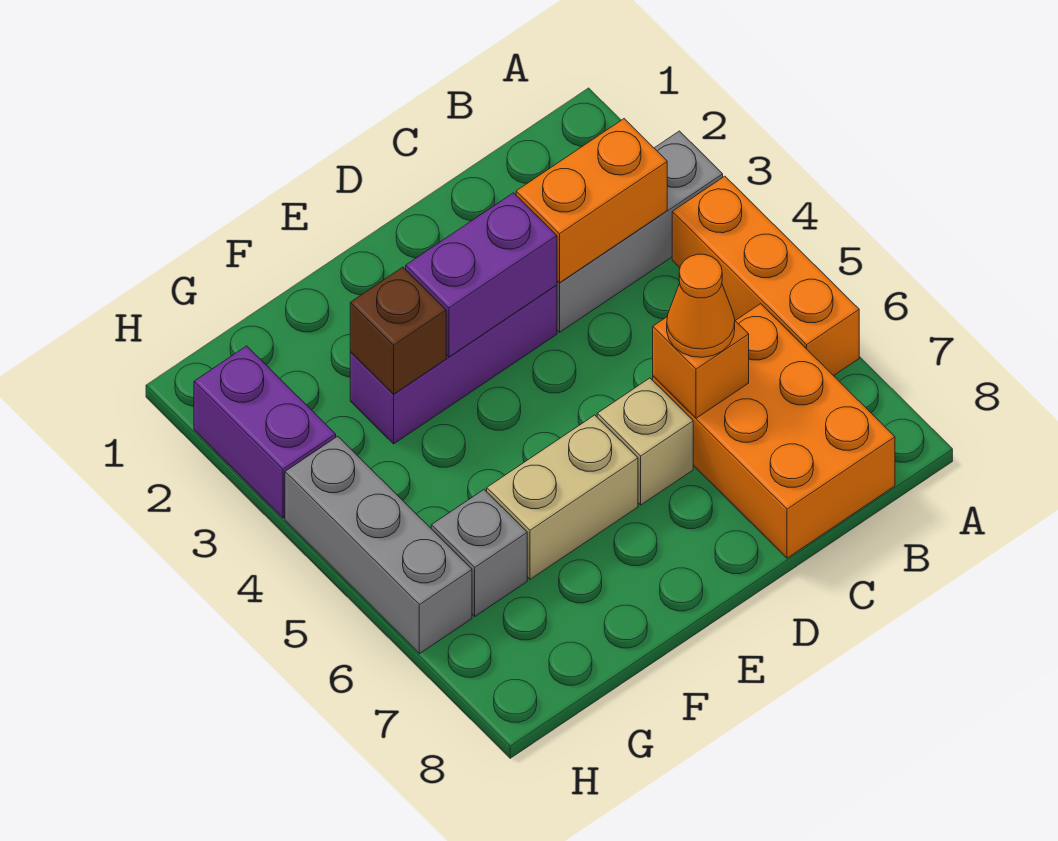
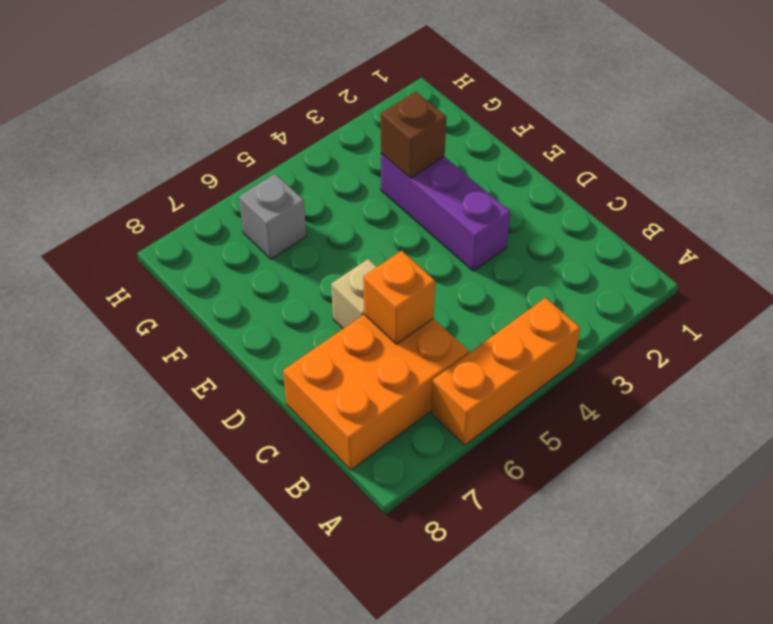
none -> grey 1x3 brick [557,131,723,332]
none -> tan 1x2 brick [487,415,638,579]
none -> purple 1x2 brick [194,346,336,518]

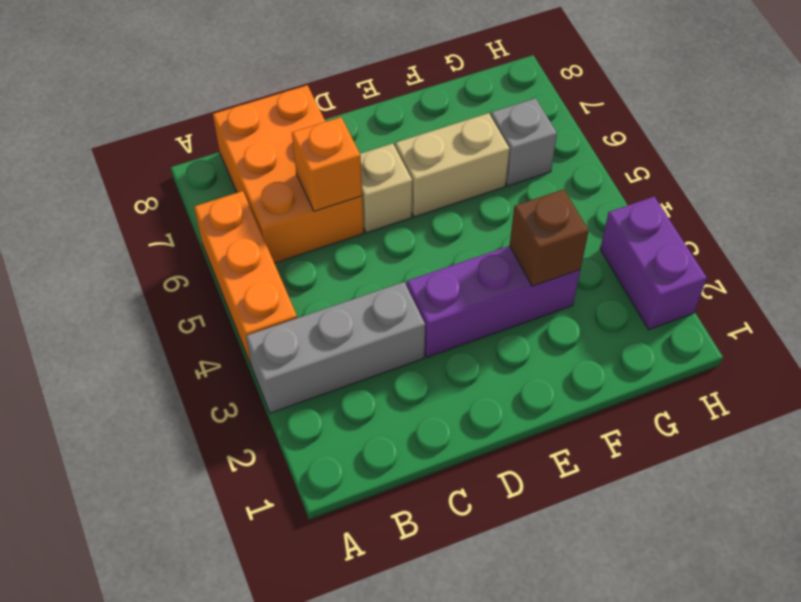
none -> grey 1x3 brick [285,436,472,654]
none -> orange 1x2 brick [516,119,667,283]
none -> purple 1x2 brick [406,193,557,357]

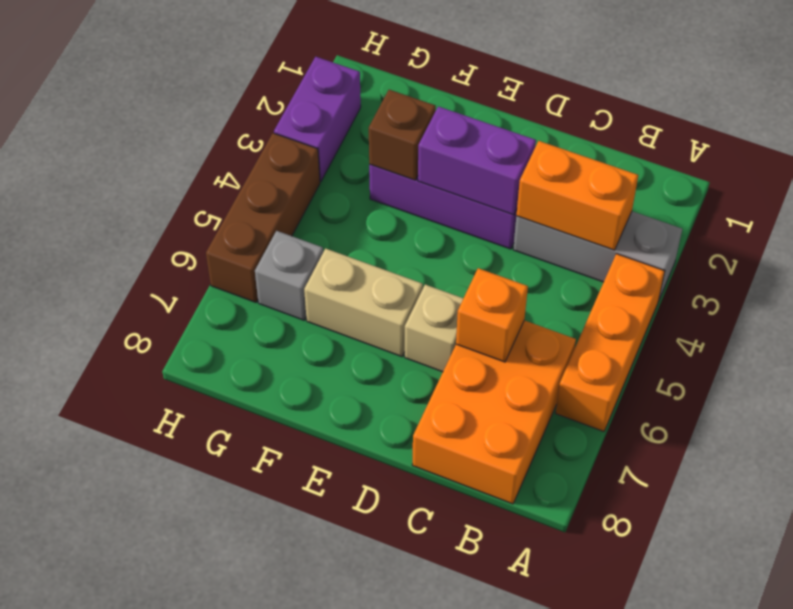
brown 1x3 brick [206,133,320,302] -> grey 1x3 brick [285,436,472,654]
none -> orange 1x1 cone [667,254,735,357]

